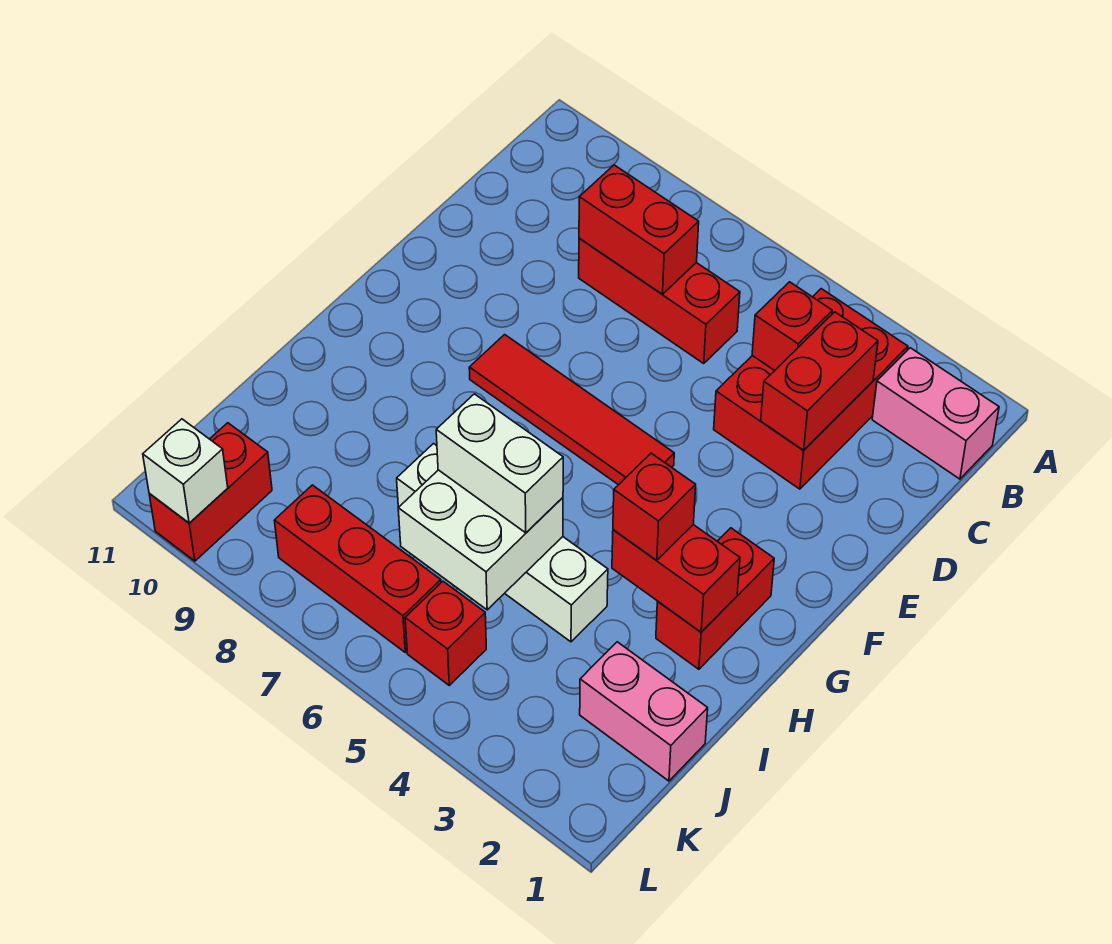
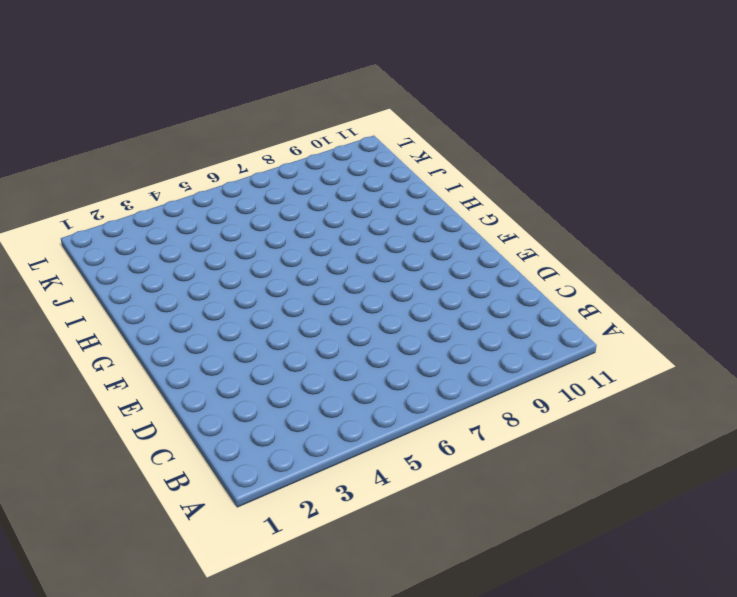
none -> pink 1x2 brick [872,348,999,479]
none -> red 2x3 brick [714,289,908,489]
none -> red 1x3 brick [579,238,740,363]

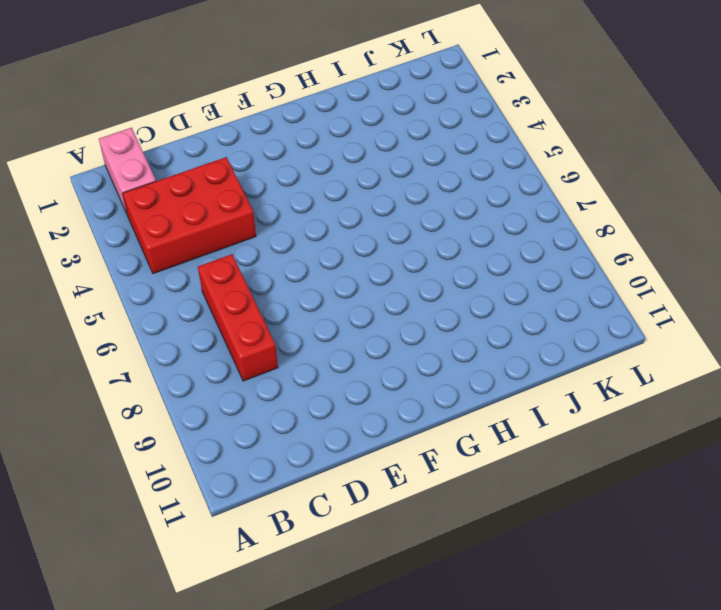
none -> red 1x4 tile [469,335,674,485]
none -> red 1x2 brick [656,528,774,669]
none -> white 1x4 brick [397,444,608,642]

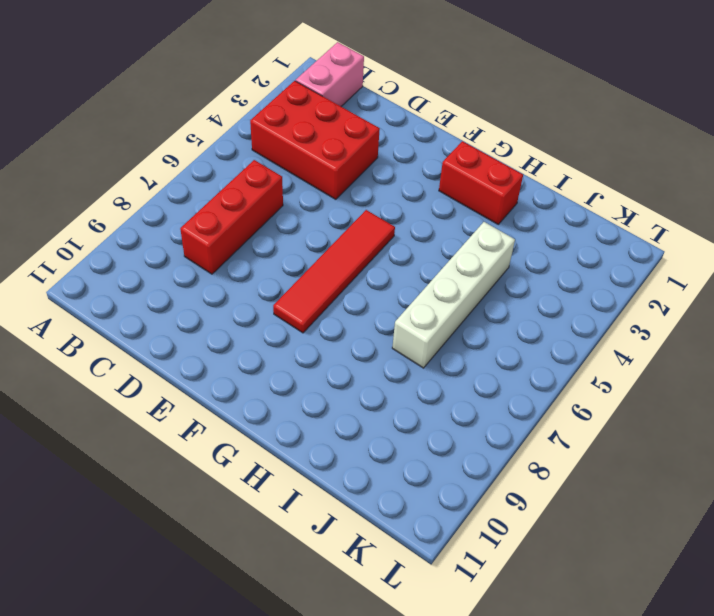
none -> pink 1x2 brick [580,642,708,781]
none -> red 1x1 brick [405,581,486,685]
none -> red 1x3 brick [274,485,441,652]

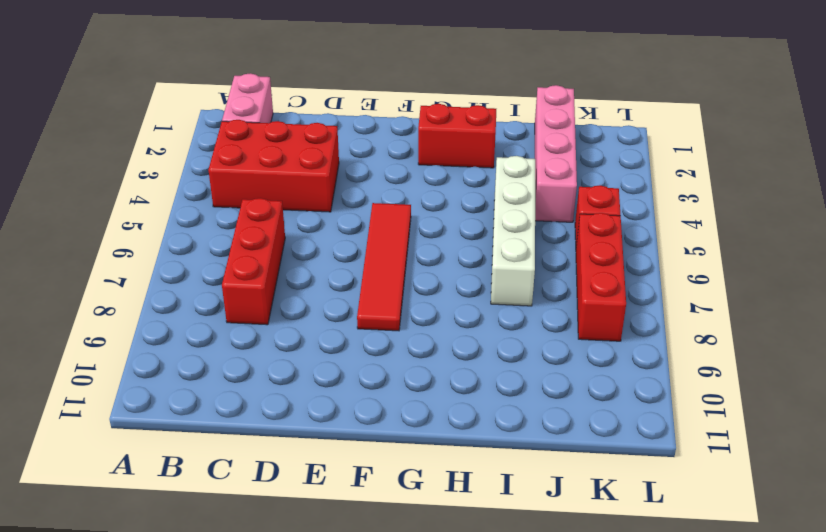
pink 1x4 brick [535,85,577,222] -> pink 1x2 brick [580,642,708,781]
none -> red 1x2 brick [149,423,272,561]
none -> red 1x2 brick [761,312,878,451]
none -> red 1x1 brick [752,282,832,371]

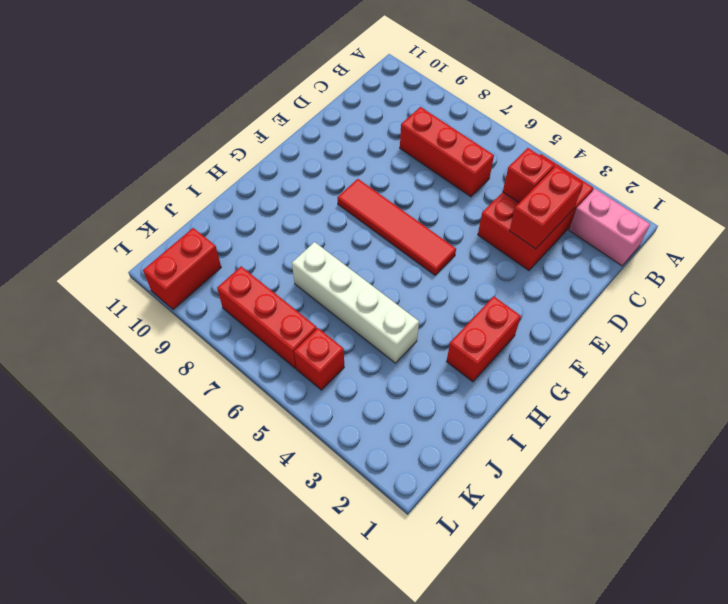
none -> pink 1x2 brick [580,642,708,781]
none -> red 1x2 brick [579,165,699,294]
none -> red 1x2 brick [612,525,740,632]

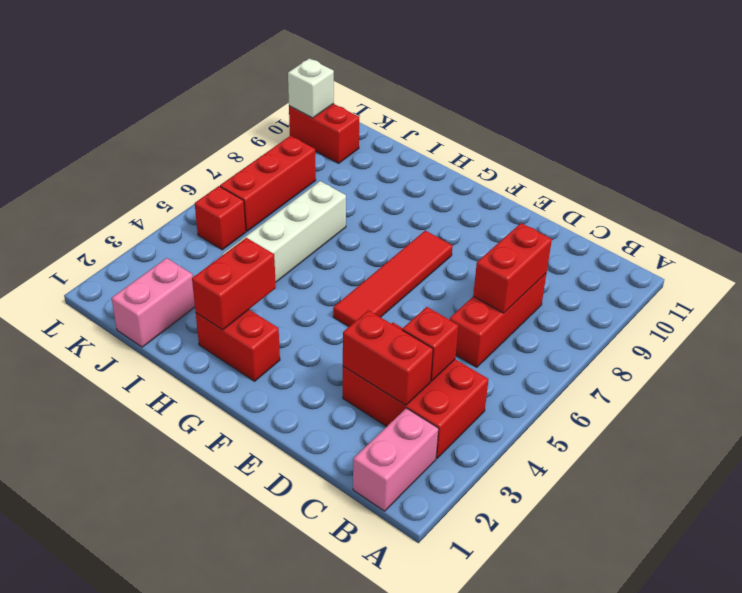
none -> white 2x2 brick [398,470,563,610]
none -> red 1x1 brick [613,453,696,560]
none -> white 1x2 brick [436,394,563,533]

